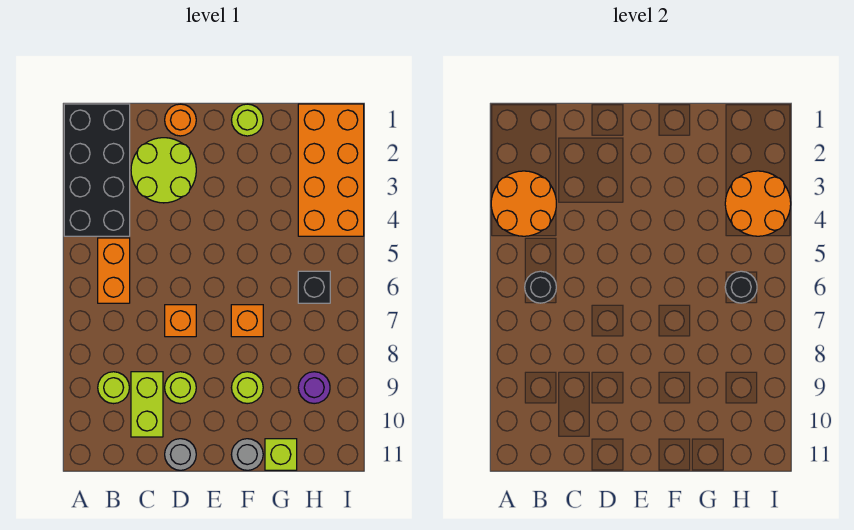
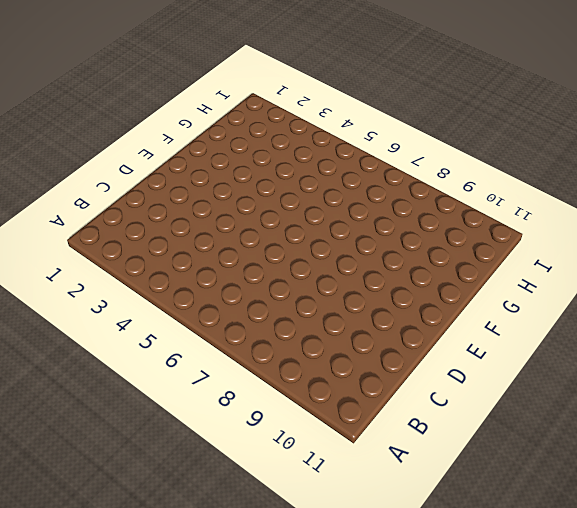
none -> black 2x4 brick [64,104,130,236]
none -> orange 1x2 brick [98,238,130,303]
none -> lime 1x1 round brick [98,372,129,404]

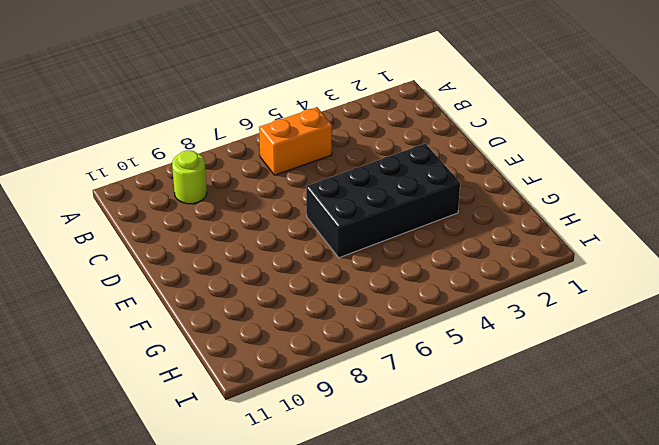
black 2x4 brick [306,144,460,258] -> black 2x4 brick moved to [64,104,130,236]
none -> lime 2x2 round brick [131,138,196,203]
none -> lime 1x2 brick [131,372,163,437]
none -> orange 1x1 round brick [165,104,196,136]

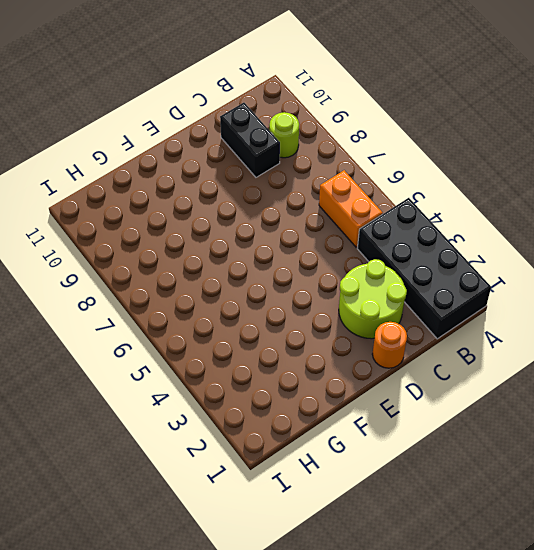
black 1x2 brick [220,103,280,177] -> lime 1x2 brick [131,372,163,437]
none -> orange 1x1 brick [165,305,196,337]
none -> lime 1x1 round brick [165,372,196,404]
none -> grey 1x1 round brick [165,439,196,470]

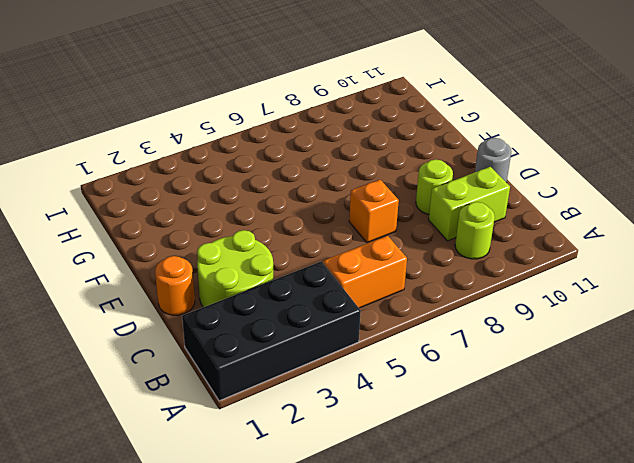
none -> lime 1x1 round brick [232,104,263,136]
none -> orange 1x1 brick [231,305,263,337]
none -> lime 1x1 round brick [231,372,263,404]

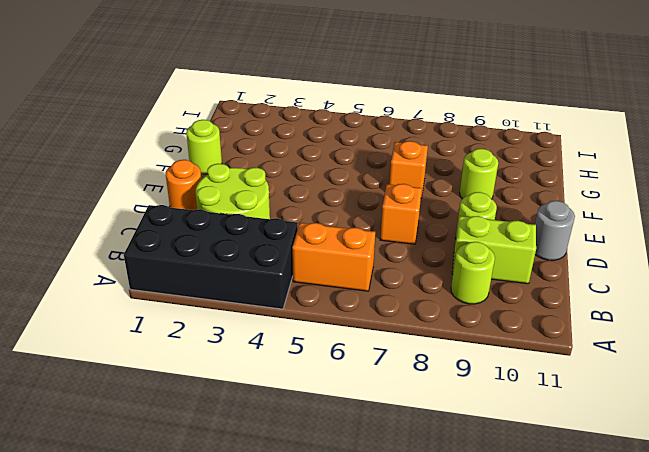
none -> grey 1x1 round brick [231,439,263,470]
none -> lime 1x1 brick [265,439,297,470]
none -> orange 2x4 brick [298,104,364,236]

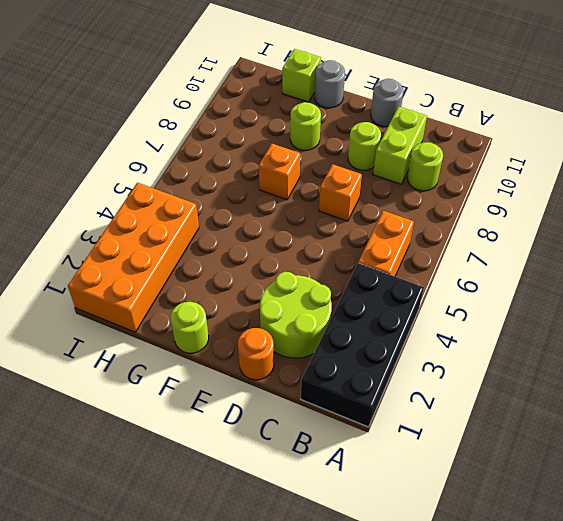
none -> black 1x1 brick [298,271,330,303]
none -> purple 1x1 round brick [298,372,330,404]
none -> orange 2x2 round brick [491,171,556,236]

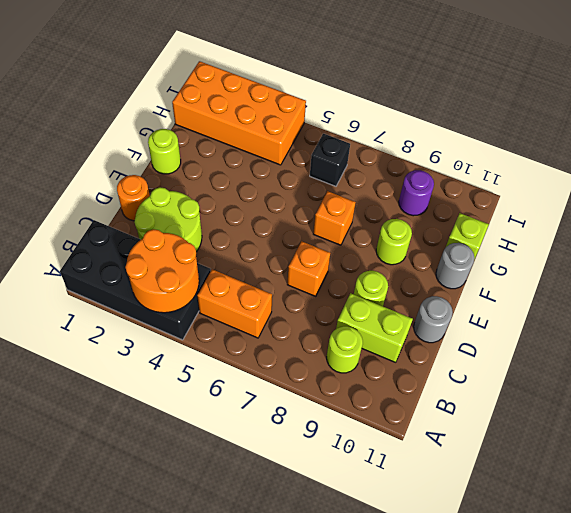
none -> black 1x1 round brick [525,271,556,303]
none -> orange 2x2 round brick [725,171,791,236]
none -> black 1x1 round brick [725,271,757,303]

